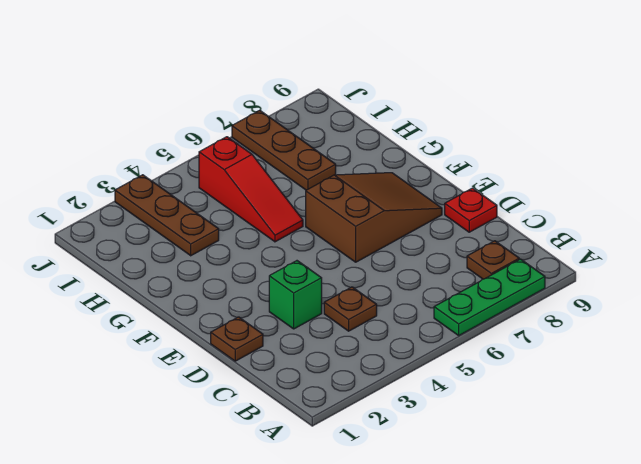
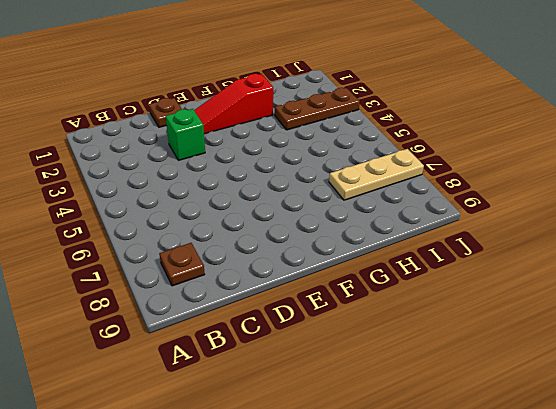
red 1x3 slope [194,74,273,134] -> red 1x3 slope moved to [199,137,303,242]
tan 1x3 plate [329,149,424,200] -> brown 1x3 plate [232,110,336,190]
none -> green 1x3 plate [434,259,545,335]
none -> brown 1x1 plate [324,287,377,331]

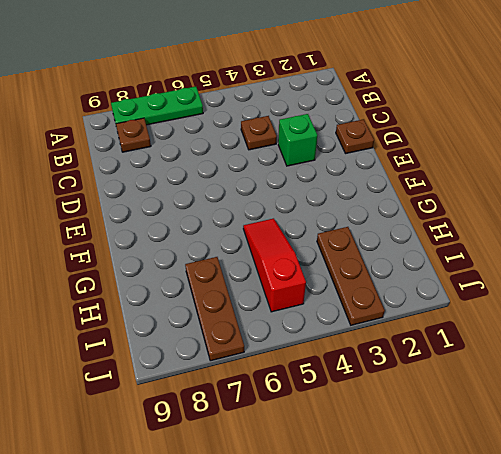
none -> red 1x1 plate [445,188,497,232]
none -> brown 2x3 slope [306,173,442,262]

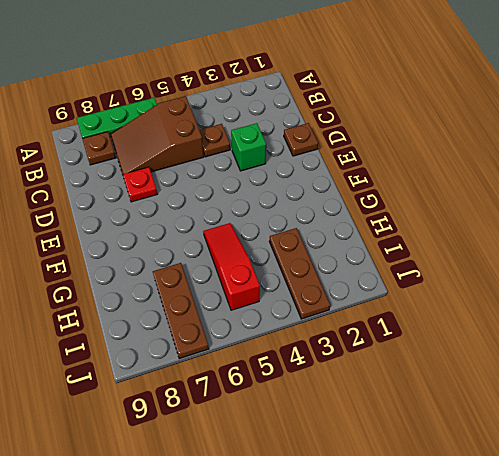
brown 2x3 slope [110,96,204,174] -> brown 2x3 slope moved to [306,173,442,262]
red 1x1 plate [123,167,157,202] -> red 1x1 plate moved to [445,188,497,232]

